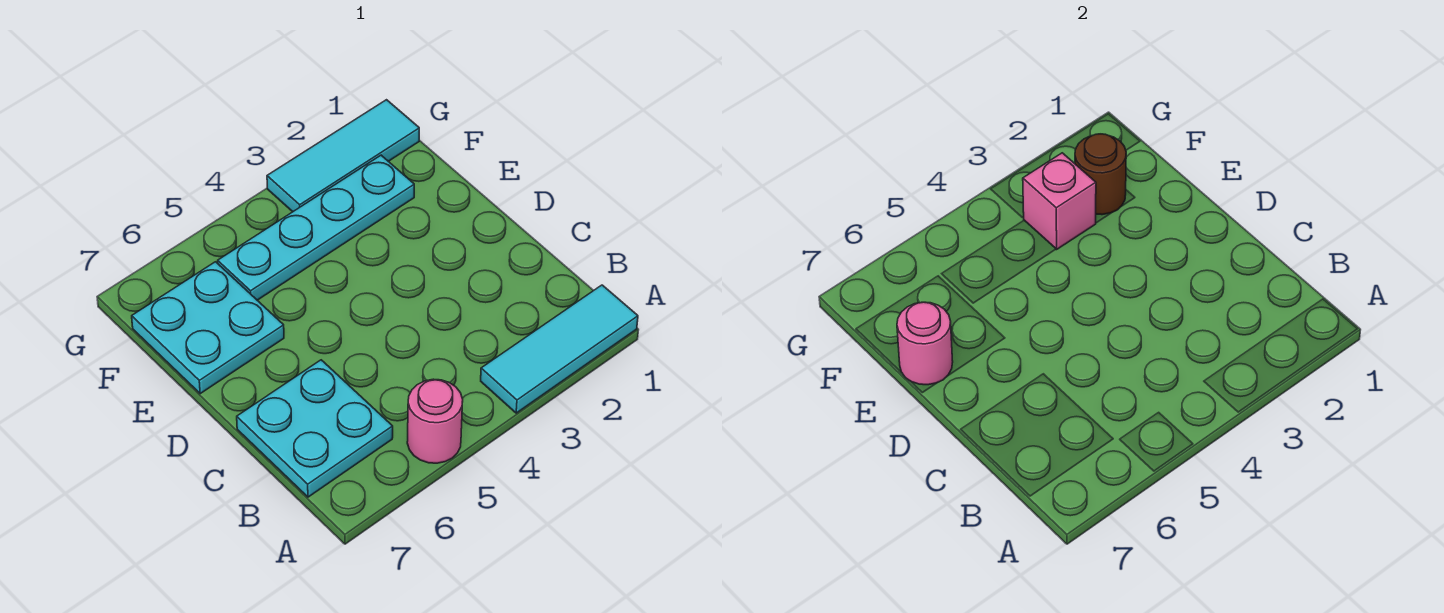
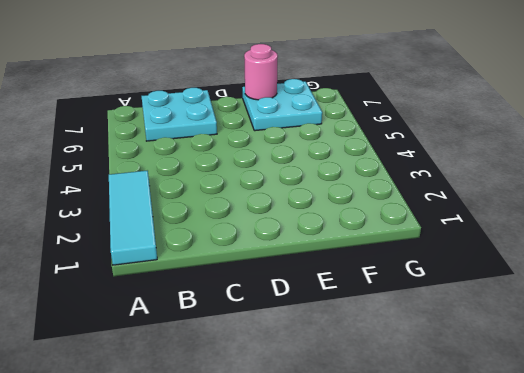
none -> pink 1x1 round brick [407,379,463,463]
none -> cyan 1x4 plate [218,155,414,300]

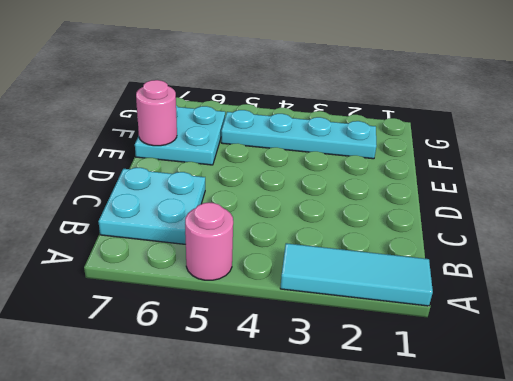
none -> cyan 1x3 tile [267,100,419,212]
none -> brown 1x1 round brick [1075,134,1126,215]

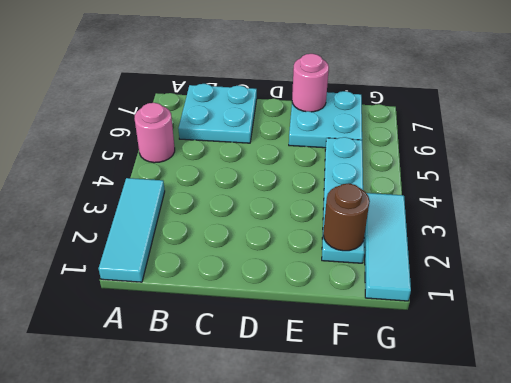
none -> pink 1x1 brick [1023,153,1096,249]

